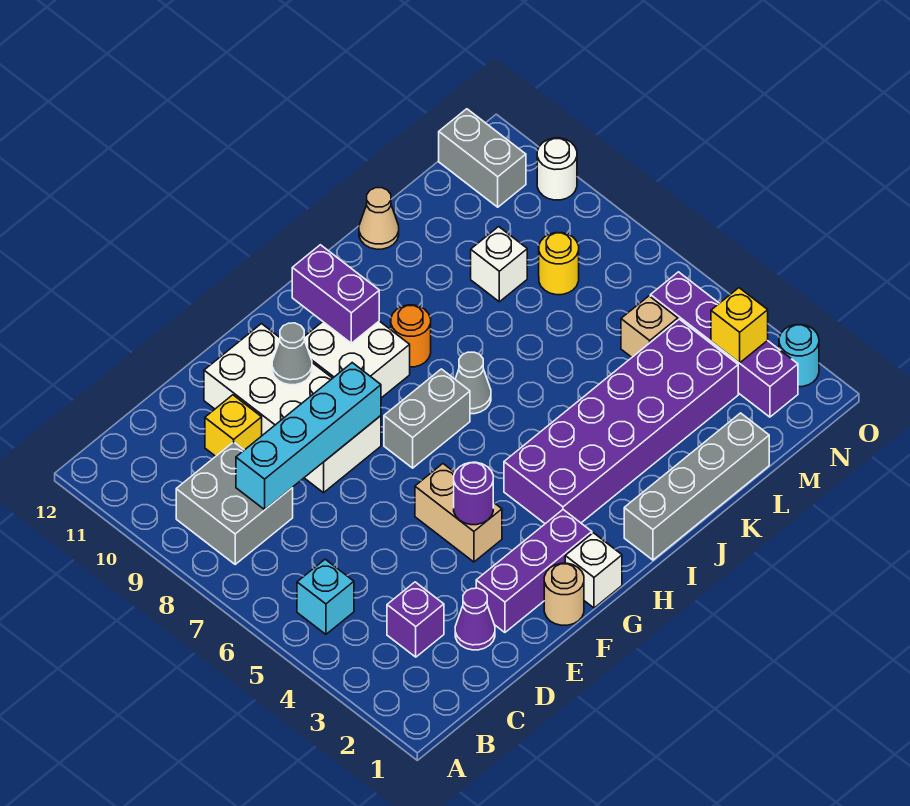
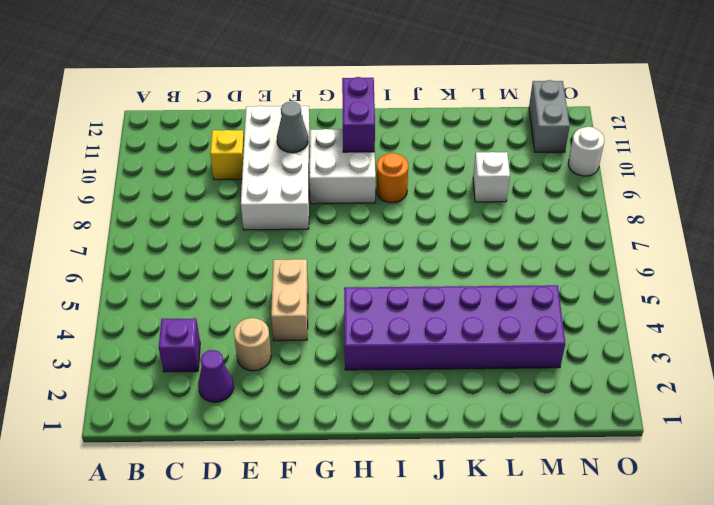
tan 1x1 round brick [234,318,271,371] -> tan 1x1 round brick moved to [544,563,584,625]
none -> cyan 1x1 brick [297,559,354,634]
none -> grey 2x2 brick [176,442,293,564]
none -> purple 1x3 brick [476,510,592,632]

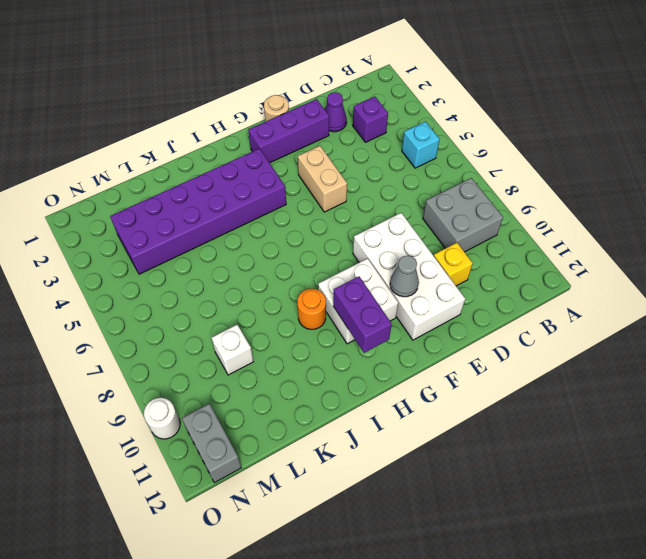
none -> white 1x1 brick [565,533,622,608]
none -> grey 1x2 brick [384,369,470,468]
none -> grey 1x4 brick [624,413,769,560]

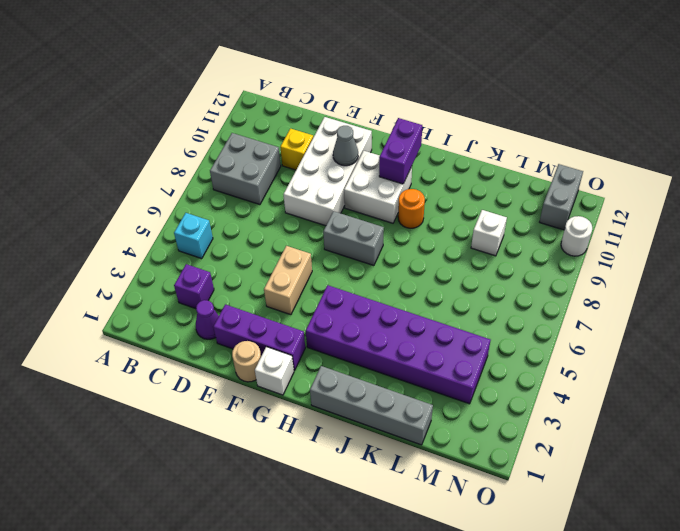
none -> grey 1x1 cone [455,352,491,414]
none -> tan 1x1 cone [359,188,399,249]
none -> tan 1x1 brick [621,296,678,357]

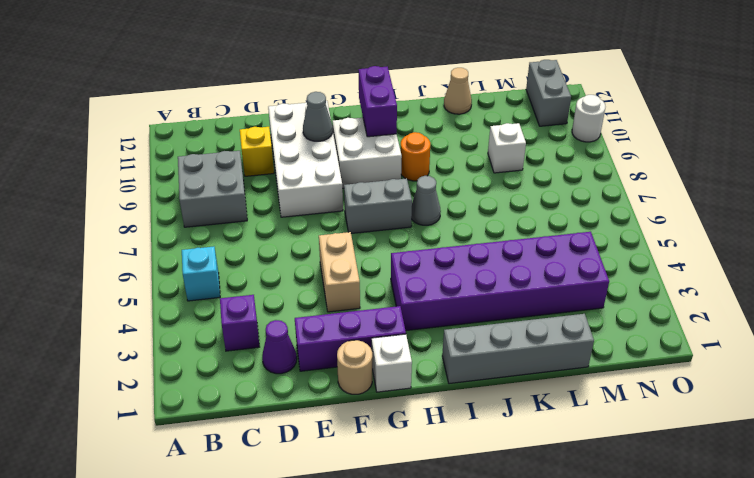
none -> tan 1x1 brick [621,296,678,357]
none -> yellow 1x1 round brick [539,233,579,295]
none -> purple 1x4 brick [650,272,798,417]

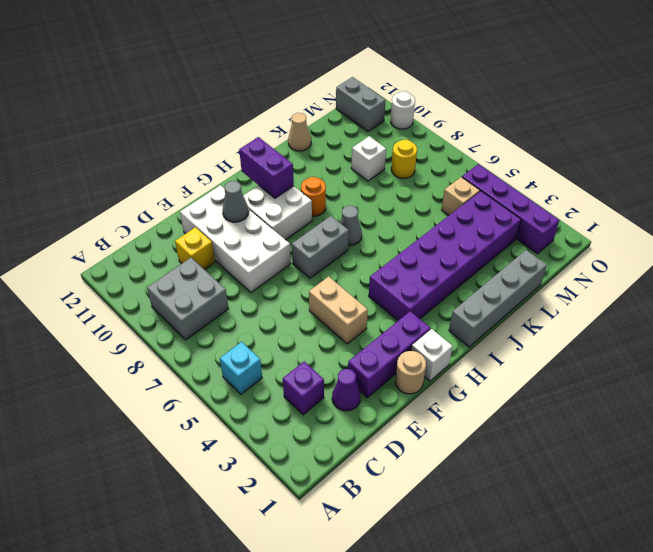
none -> cyan 1x1 round brick [779,325,819,387]
none -> cyan 1x4 brick [236,363,381,510]
none -> purple 1x1 round brick [454,462,493,525]

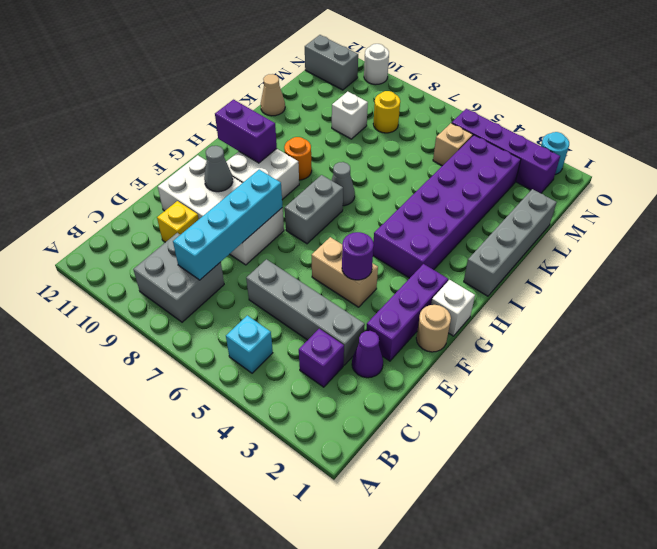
grey 1x4 brick [246,259,365,365] -> none
none -> yellow 1x1 brick [711,288,768,363]

